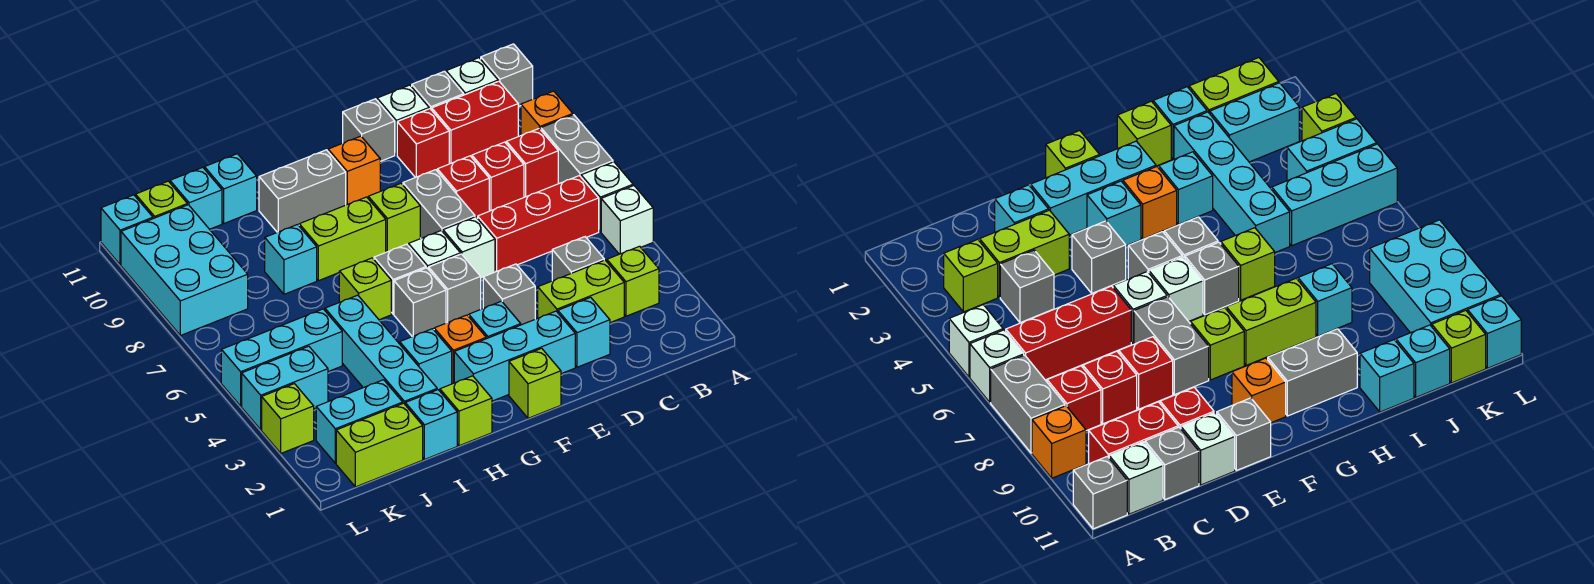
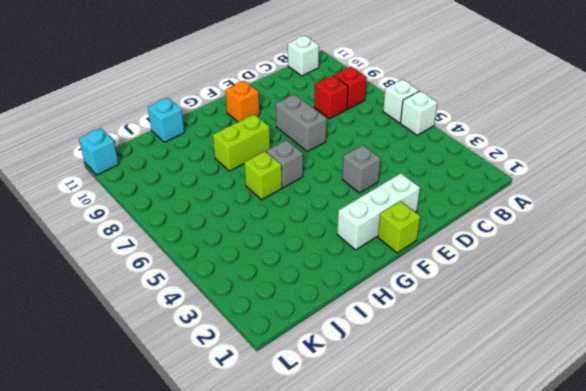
white 1x3 brick [337,173,420,250] -> cyan 1x3 brick [454,311,575,401]
none -> grey 1x2 brick [541,115,613,183]
none -> orange 1x1 brick [521,91,573,135]
none -> grey 1x1 brick [481,44,533,107]
none -> lime 1x1 brick [607,246,659,316]

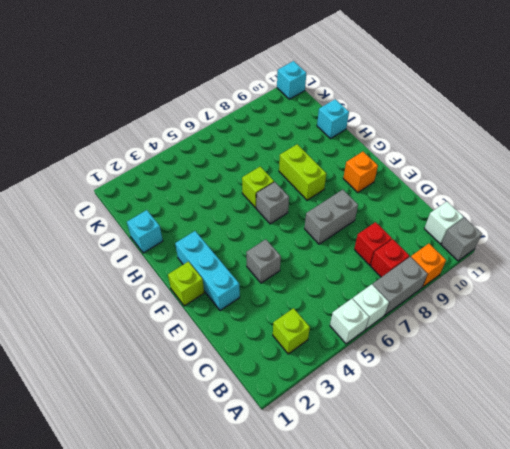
none -> red 1x3 brick [478,176,599,272]
none -> red 1x2 brick [432,81,518,164]
none -> lime 1x2 brick [538,260,624,323]
none -> grey 1x1 brick [552,237,604,281]

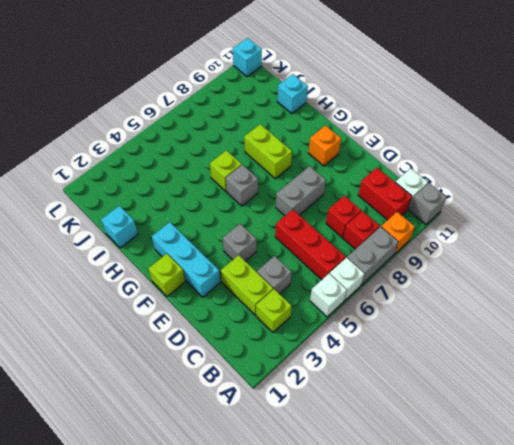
none -> grey 1x1 brick [412,71,464,110]
none -> cyan 1x1 brick [558,297,610,367]
none -> red 1x1 brick [437,156,489,218]
none -> red 1x1 brick [397,109,449,178]

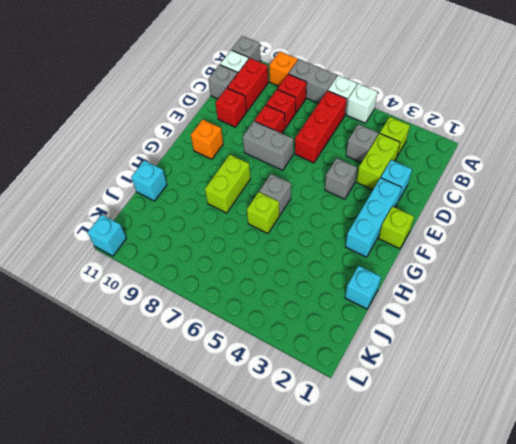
none -> white 1x1 brick [377,85,429,155]
none -> white 1x1 brick [443,217,495,279]
none -> grey 1x1 brick [343,99,395,161]
none -> cyan 1x1 brick [469,301,521,339]

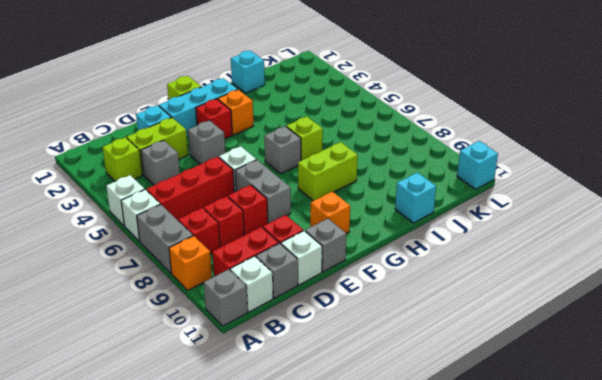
red 1x1 brick [196,99,232,139] -> cyan 1x1 brick [469,301,521,339]
none -> grey 1x1 brick [429,254,481,323]
none -> white 1x1 brick [409,231,461,269]
none -> lime 1x1 brick [368,183,420,252]
none -> grey 1x1 brick [394,268,446,337]

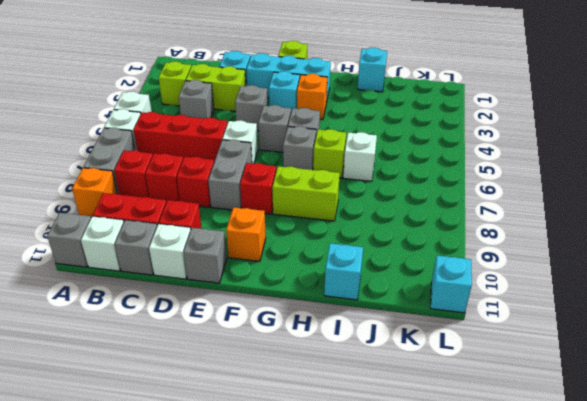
red 1x1 brick [240,163,276,214] -> lime 1x1 brick [368,183,420,252]
white 1x1 brick [343,132,377,181] -> white 1x1 brick moved to [409,231,461,269]
none -> grey 1x2 brick [259,150,346,232]
none -> lime 1x1 brick [440,376,492,446]
none -> cyan 1x1 brick [400,329,452,391]
none -> cyan 1x4 brick [325,295,437,404]

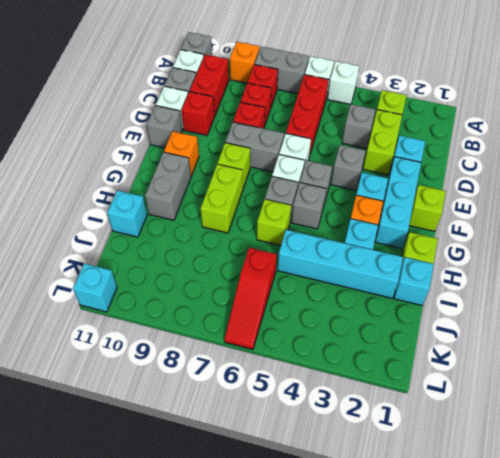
red 1x3 slope [224,248,277,350] -> none
none -> cyan 1x1 brick [265,225,317,294]
none -> lime 1x2 brick [336,403,423,487]
none -> cyan 1x2 brick [316,380,403,463]
none -> cyan 1x3 brick [221,309,342,406]

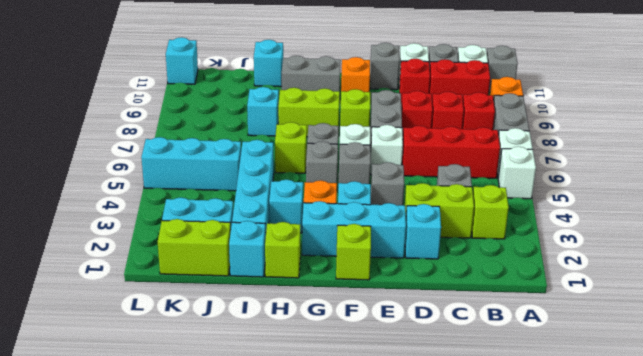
none -> cyan 1x1 brick [170,167,222,229]
none -> cyan 1x2 brick [242,346,328,430]
none -> cyan 2x3 brick [121,205,248,336]
none -> lime 1x1 brick [136,181,187,219]

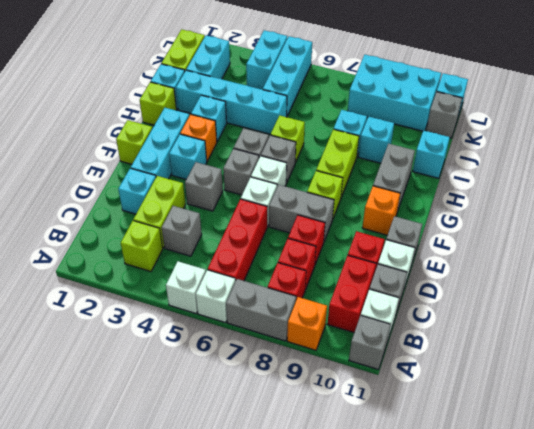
cyan 1x1 brick [359,117,394,163] -> cyan 1x1 brick moved to [170,167,222,229]
grey 1x1 brick [426,92,462,138] -> lime 1x1 brick [136,181,187,219]
none -> lime 1x1 brick [262,384,314,453]

